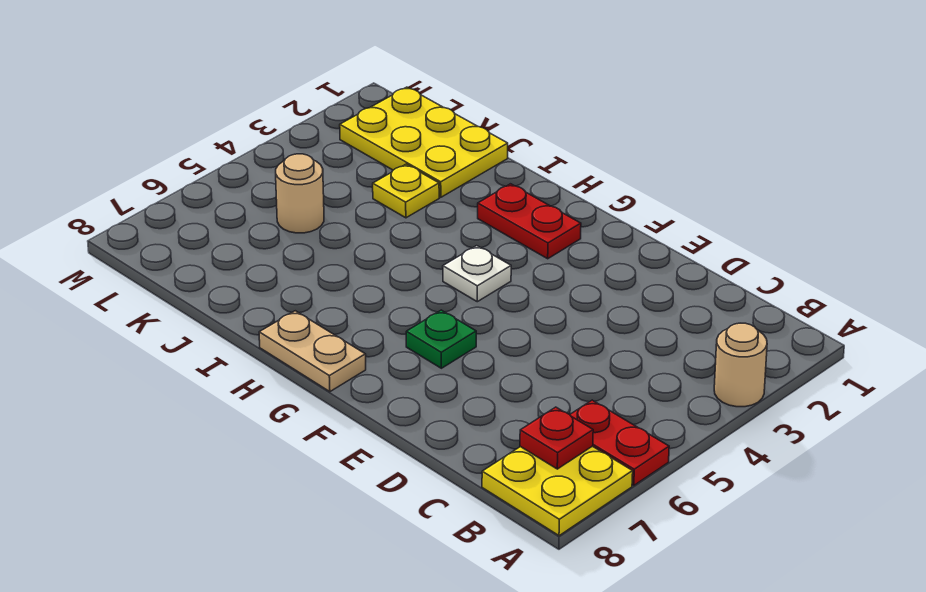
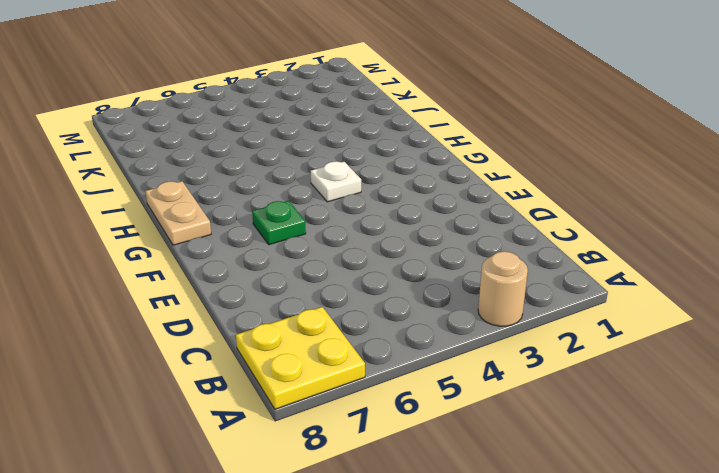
none -> red 1x2 plate [570,400,669,486]
none -> red 1x2 plate [478,184,581,259]

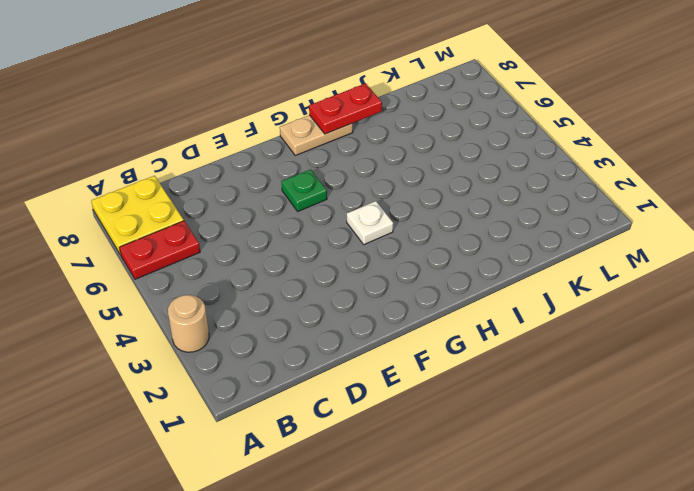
red 1x2 plate [309,83,382,134] -> red 1x2 plate moved to [478,184,581,259]
none -> yellow 2x3 plate [340,87,508,197]
none -> yellow 1x1 plate [373,164,439,218]

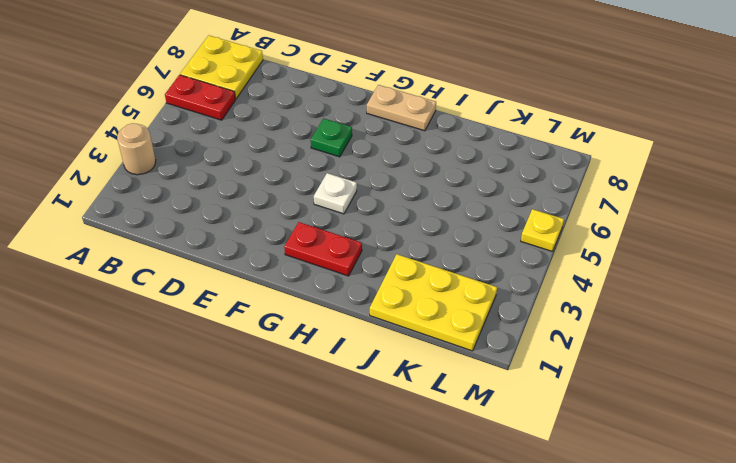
yellow 1x1 plate [521,209,564,252] -> yellow 1x1 plate moved to [373,164,439,218]
none -> tan 1x1 round brick [276,154,324,233]
none -> red 1x1 plate [520,407,593,469]

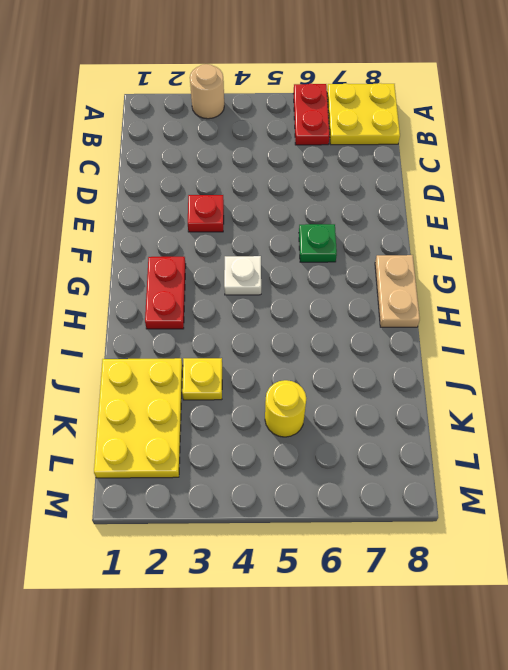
red 1x1 plate [188,195,224,232] -> red 1x1 plate moved to [520,407,593,469]
yellow 1x1 round brick [265,380,306,437] -> tan 1x1 round brick [276,154,324,233]

